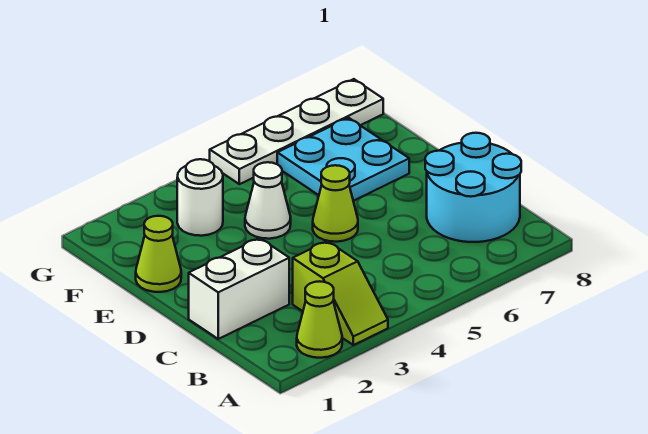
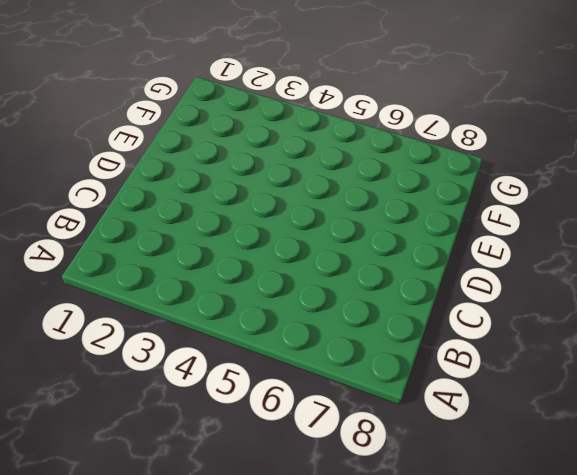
none -> lime 1x1 cone [297,281,342,358]
none -> lime 1x2 slope [293,241,388,345]

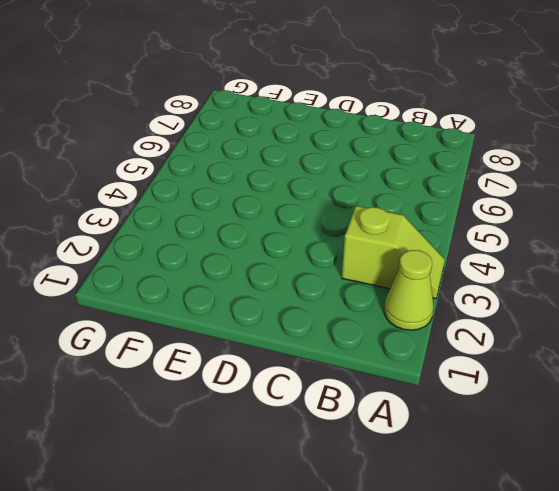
none -> cyan 2x2 round brick [425,133,521,242]
none -> white 1x2 brick [189,238,289,339]

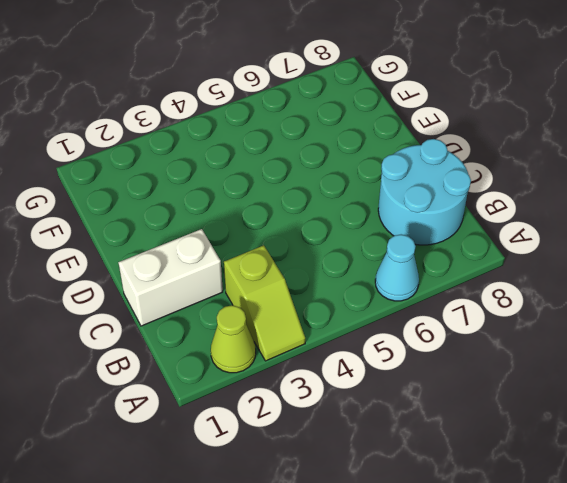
cyan 1x1 cone [375,234,419,301] -> none
none -> lime 1x1 cone [313,165,358,242]
none -> lime 1x1 cone [136,216,181,292]

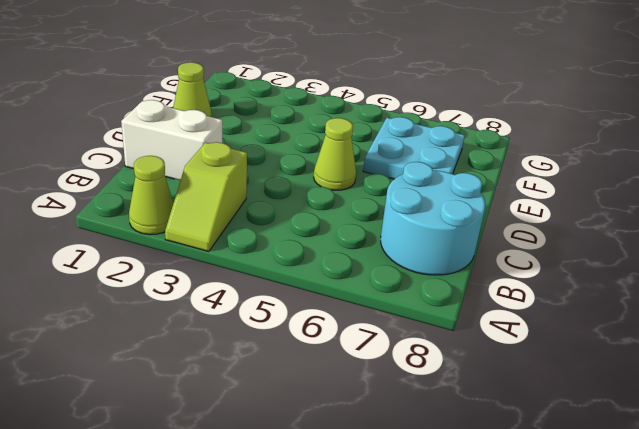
none -> white 1x1 cone [245,162,291,239]
none -> white 1x1 round brick [177,159,223,236]

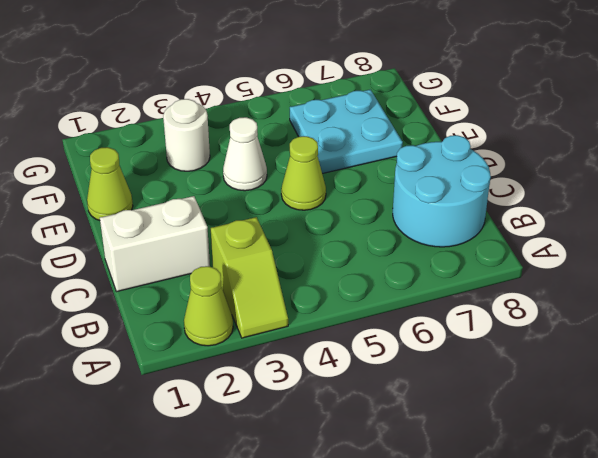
none -> white 1x4 plate [210,79,383,184]

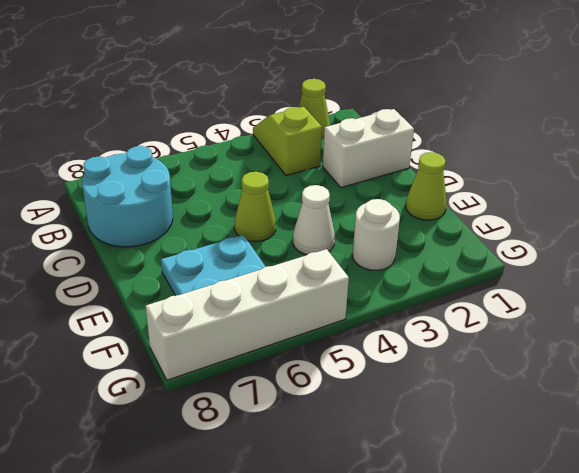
white 1x4 brick [146,249,349,380] -> white 1x4 plate [210,79,383,184]

